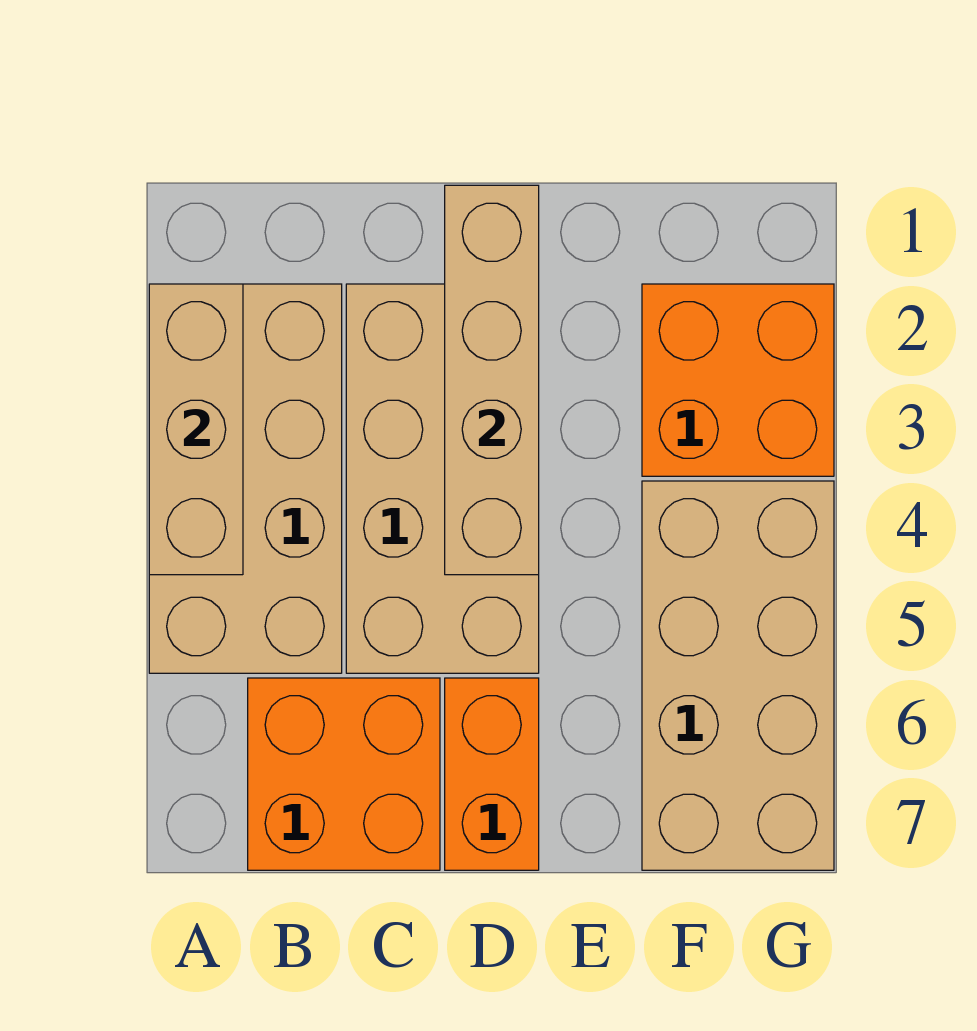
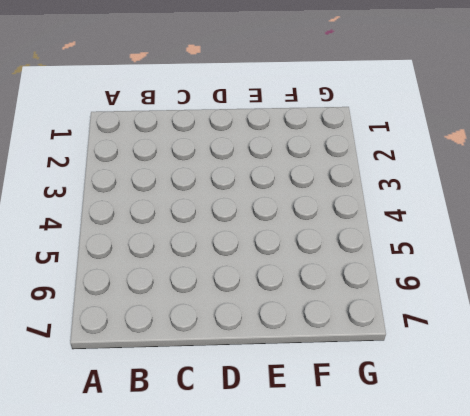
none -> tan 2x4 brick [149,284,342,673]
none -> orange 2x2 brick [248,678,440,870]

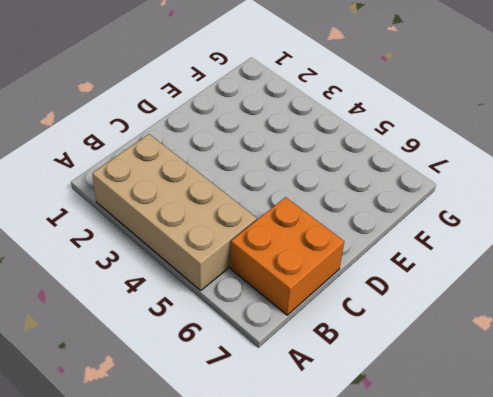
none -> tan 2x4 brick [346,284,539,673]
none -> orange 1x2 brick [445,678,539,870]

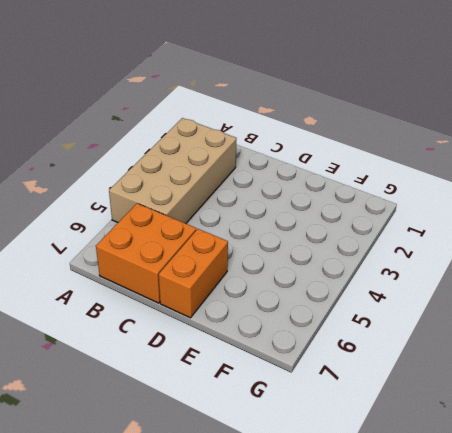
none -> tan 2x4 brick [346,284,539,673]
none -> orange 2x2 brick [642,284,834,476]

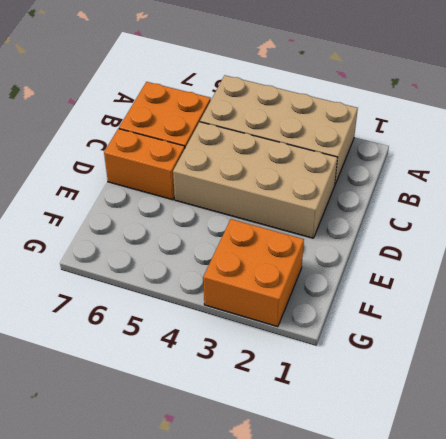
none -> tan 2x4 brick [642,481,834,870]
none -> tan 1x3 brick [149,284,243,575]

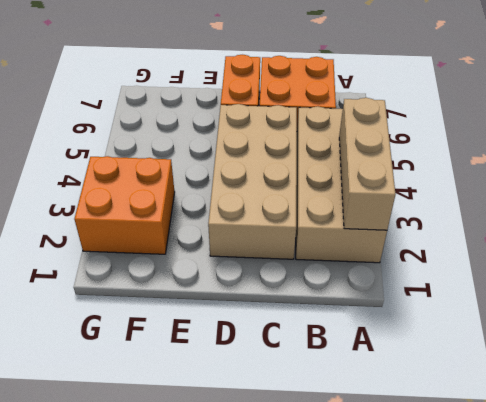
none -> tan 2x4 brick [642,481,834,870]
none -> tan 1x4 brick [445,185,539,575]

